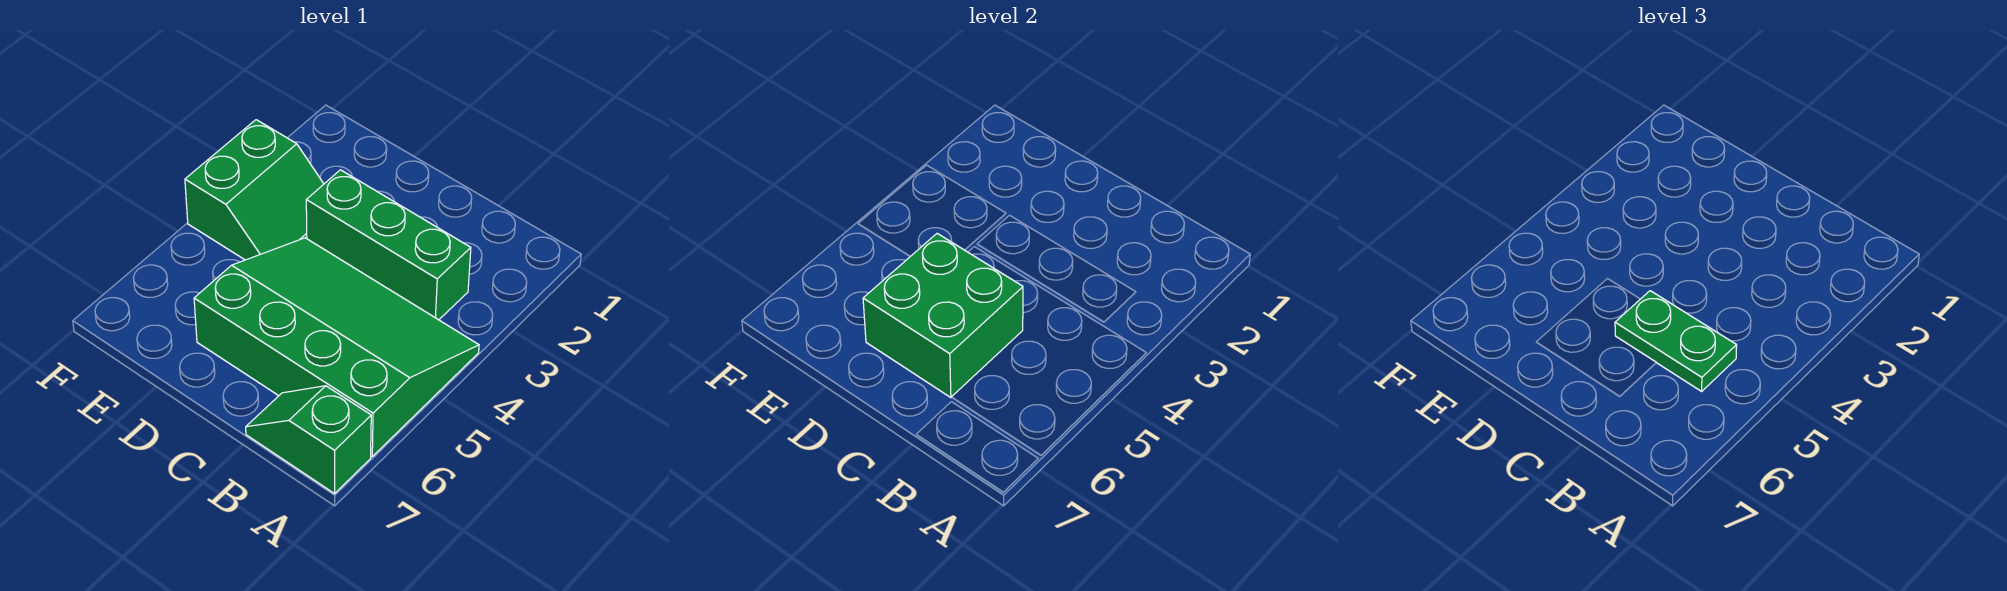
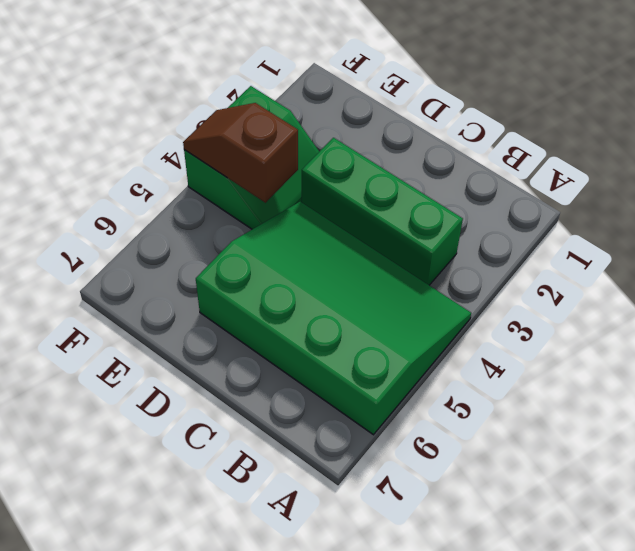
brown 1x2 slope [183,103,298,203] -> none
none -> green 1x2 slope [246,386,371,494]
none -> green 2x2 brick [863,233,1023,398]

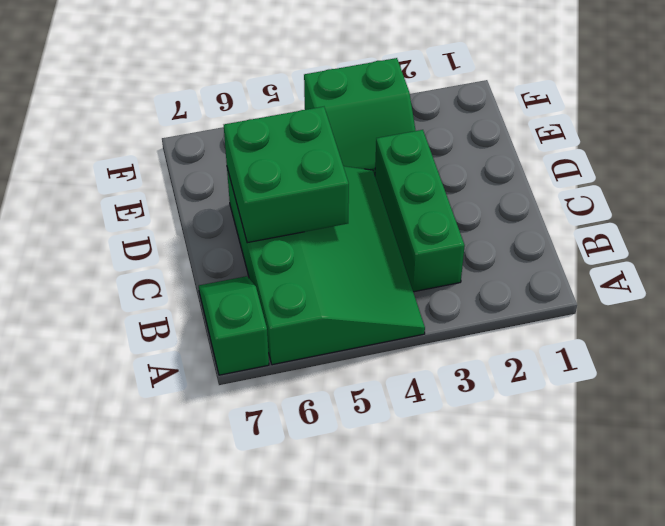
none -> green 1x2 plate [1615,291,1737,391]

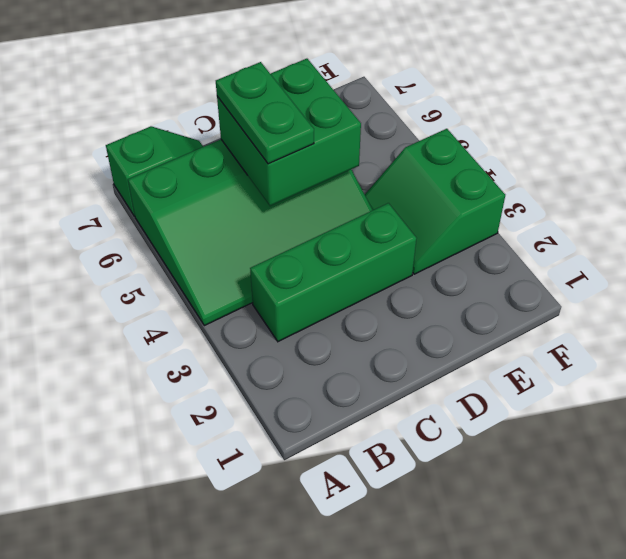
green 1x2 plate [216,62,314,164] -> green 1x2 plate turned to [1615,291,1737,391]

